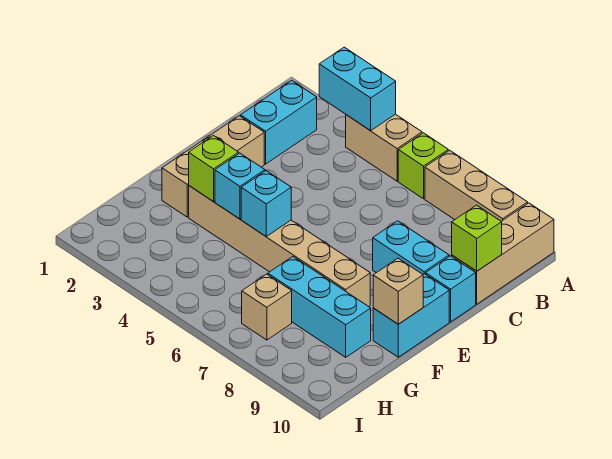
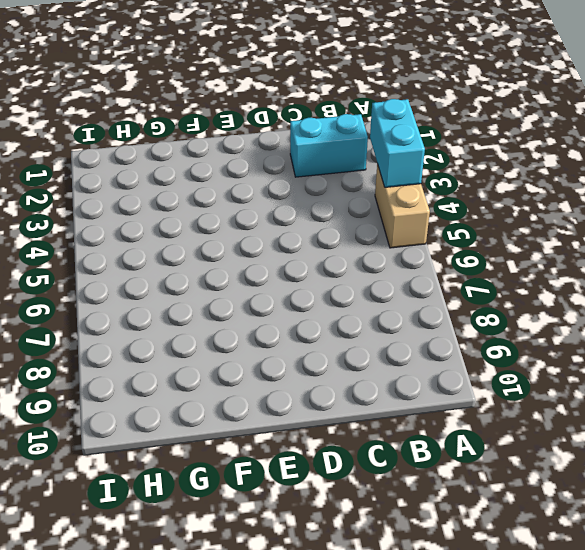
none -> lime 1x1 brick [398,133,448,199]
none -> tan 1x3 brick [425,150,528,221]
none -> tan 1x3 brick [452,203,554,304]

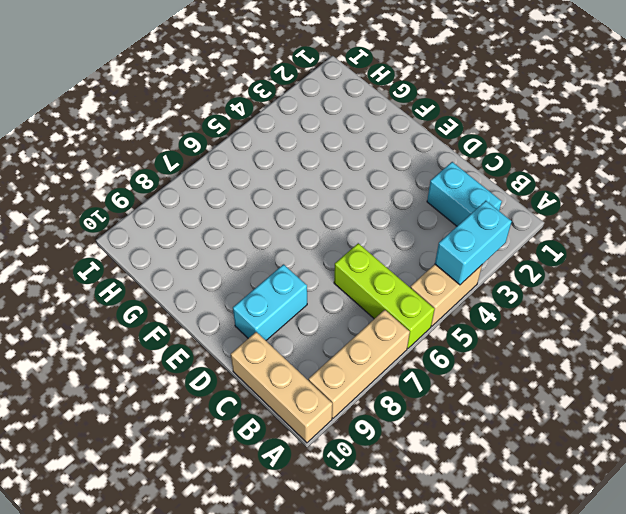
lime 1x3 brick [334,243,434,348] -> lime 1x1 brick [398,133,448,199]
none -> tan 1x3 brick [162,116,264,217]
none -> cyan 1x1 brick [426,256,476,322]
none -> cyan 1x2 brick [373,274,449,357]

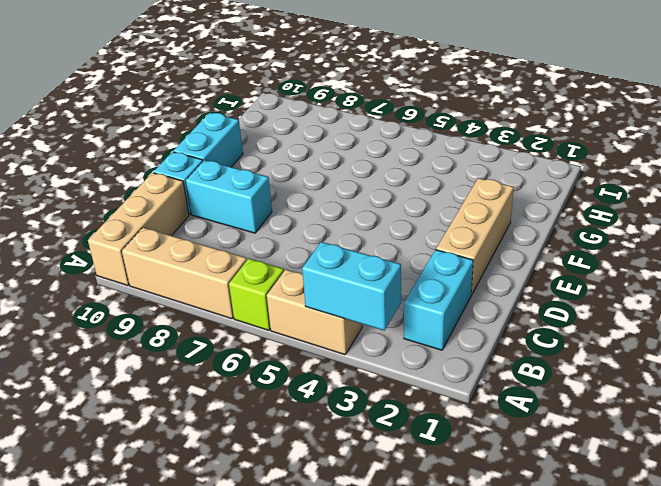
none -> tan 1x6 brick [189,186,370,307]
none -> cyan 1x3 brick [268,257,371,357]
none -> tan 1x1 brick [242,274,292,340]

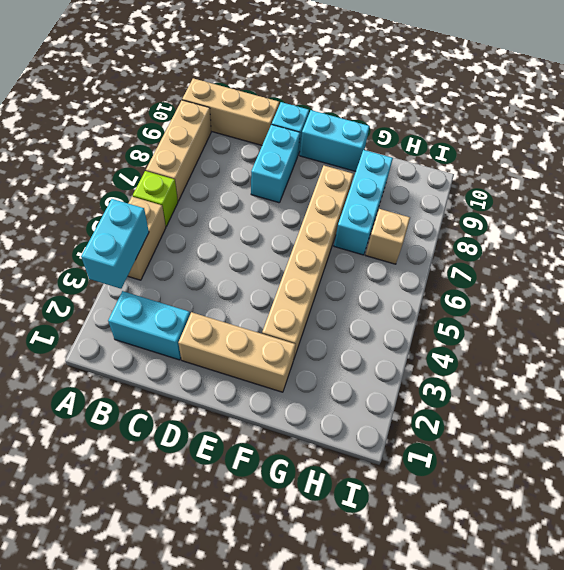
none -> lime 1x1 brick [452,205,502,271]
none -> lime 1x1 brick [189,136,239,202]
none -> cyan 1x1 brick [215,153,265,219]

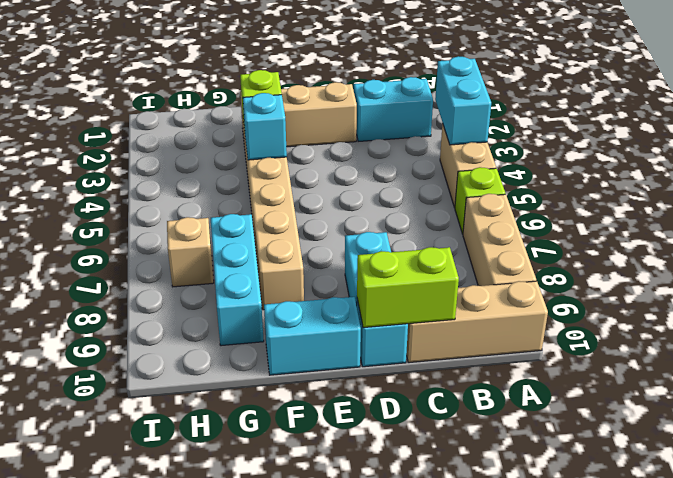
lime 1x2 brick [357,247,459,328] -> lime 1x1 brick [452,205,502,271]
none -> cyan 1x1 brick [241,171,291,236]
none -> tan 1x1 brick [373,258,423,324]

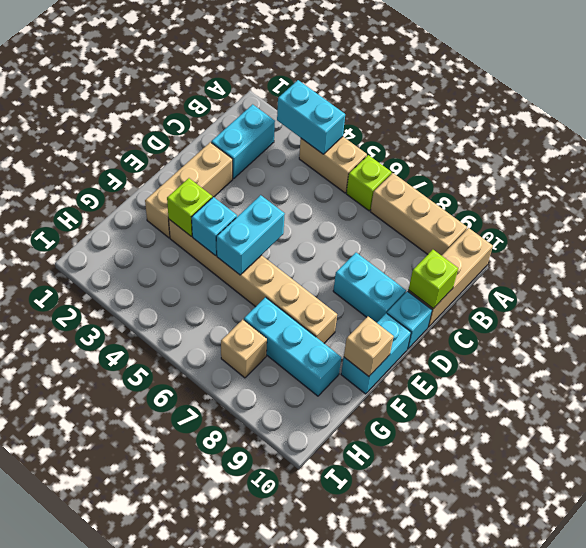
cyan 1x2 brick [216,195,285,275] -> cyan 1x1 brick [241,171,291,236]

